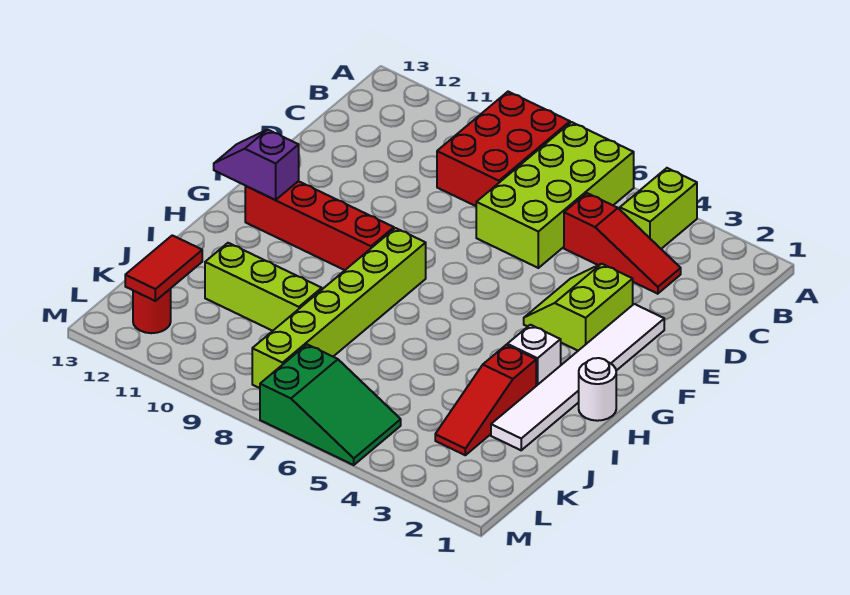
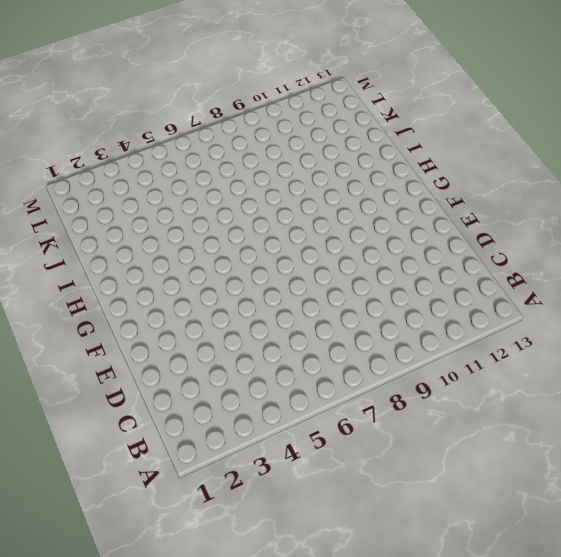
none -> lime 1x2 brick [620,168,697,249]
none -> lime 2x4 brick [476,122,634,268]
none -> red 2x3 brick [437,92,570,206]

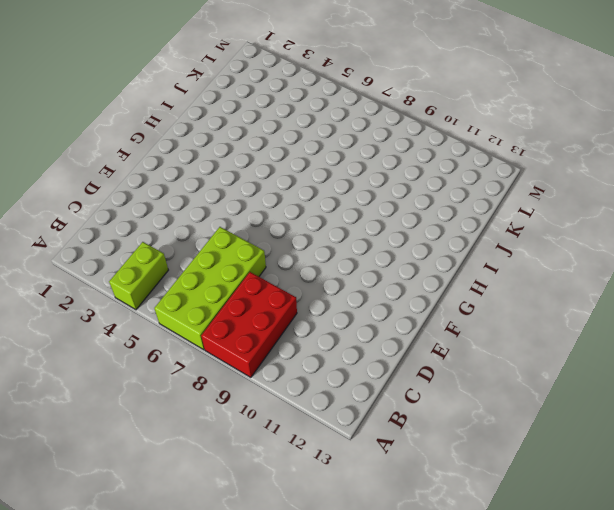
none -> red 1x3 slope [564,193,681,294]
none -> white 1x6 tile [491,304,664,450]
none -> lime 2x2 slope [524,264,633,351]

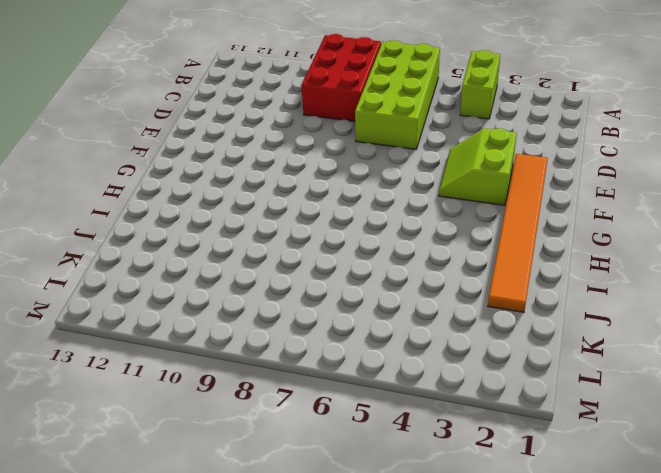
orange 1x6 tile [488,154,548,312] -> white 1x6 tile [491,304,664,450]
none -> red 1x3 slope [564,193,681,294]
none -> lime 1x6 brick [252,228,426,388]
none -> red 1x4 brick [245,181,394,270]

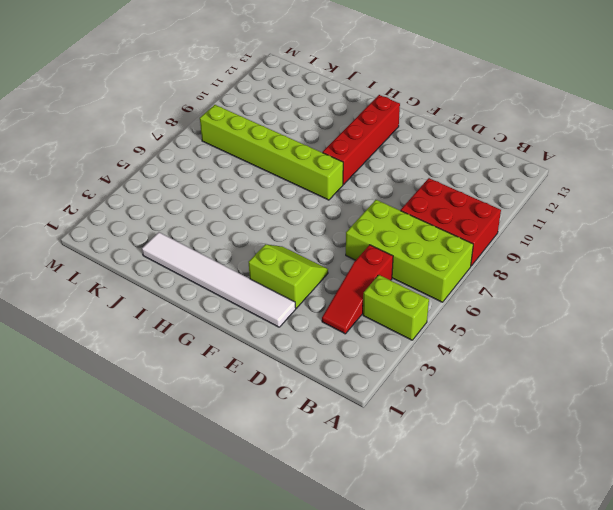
none -> white 1x1 round brick [579,358,616,421]
none -> white 1x1 brick [507,325,561,386]
none -> red 1x3 slope [435,345,536,455]

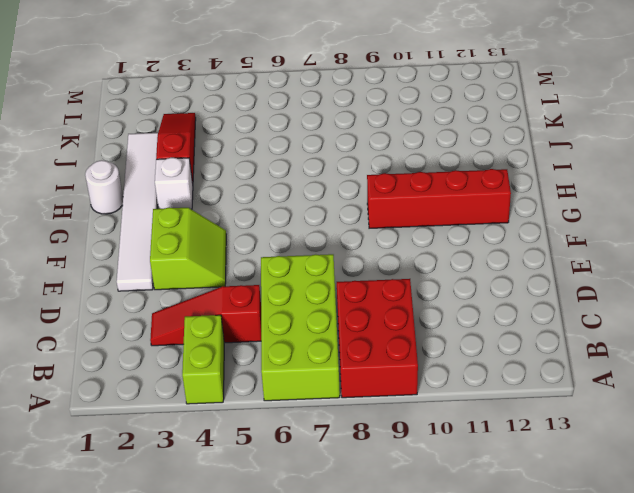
none -> lime 1x6 brick [252,228,426,388]
none -> lime 1x3 brick [205,243,322,331]
none -> green 2x3 slope [260,344,401,465]

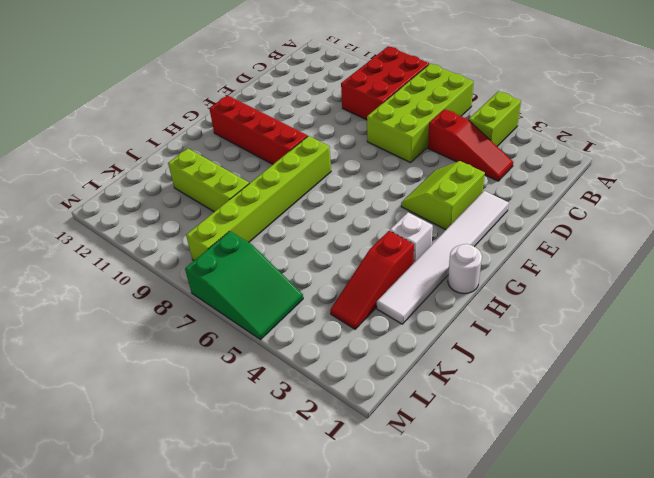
none -> red 1x1 round brick [133,289,171,333]
none -> purple 1x2 slope [214,130,299,200]
none -> red 1x2 tile [125,235,202,301]

